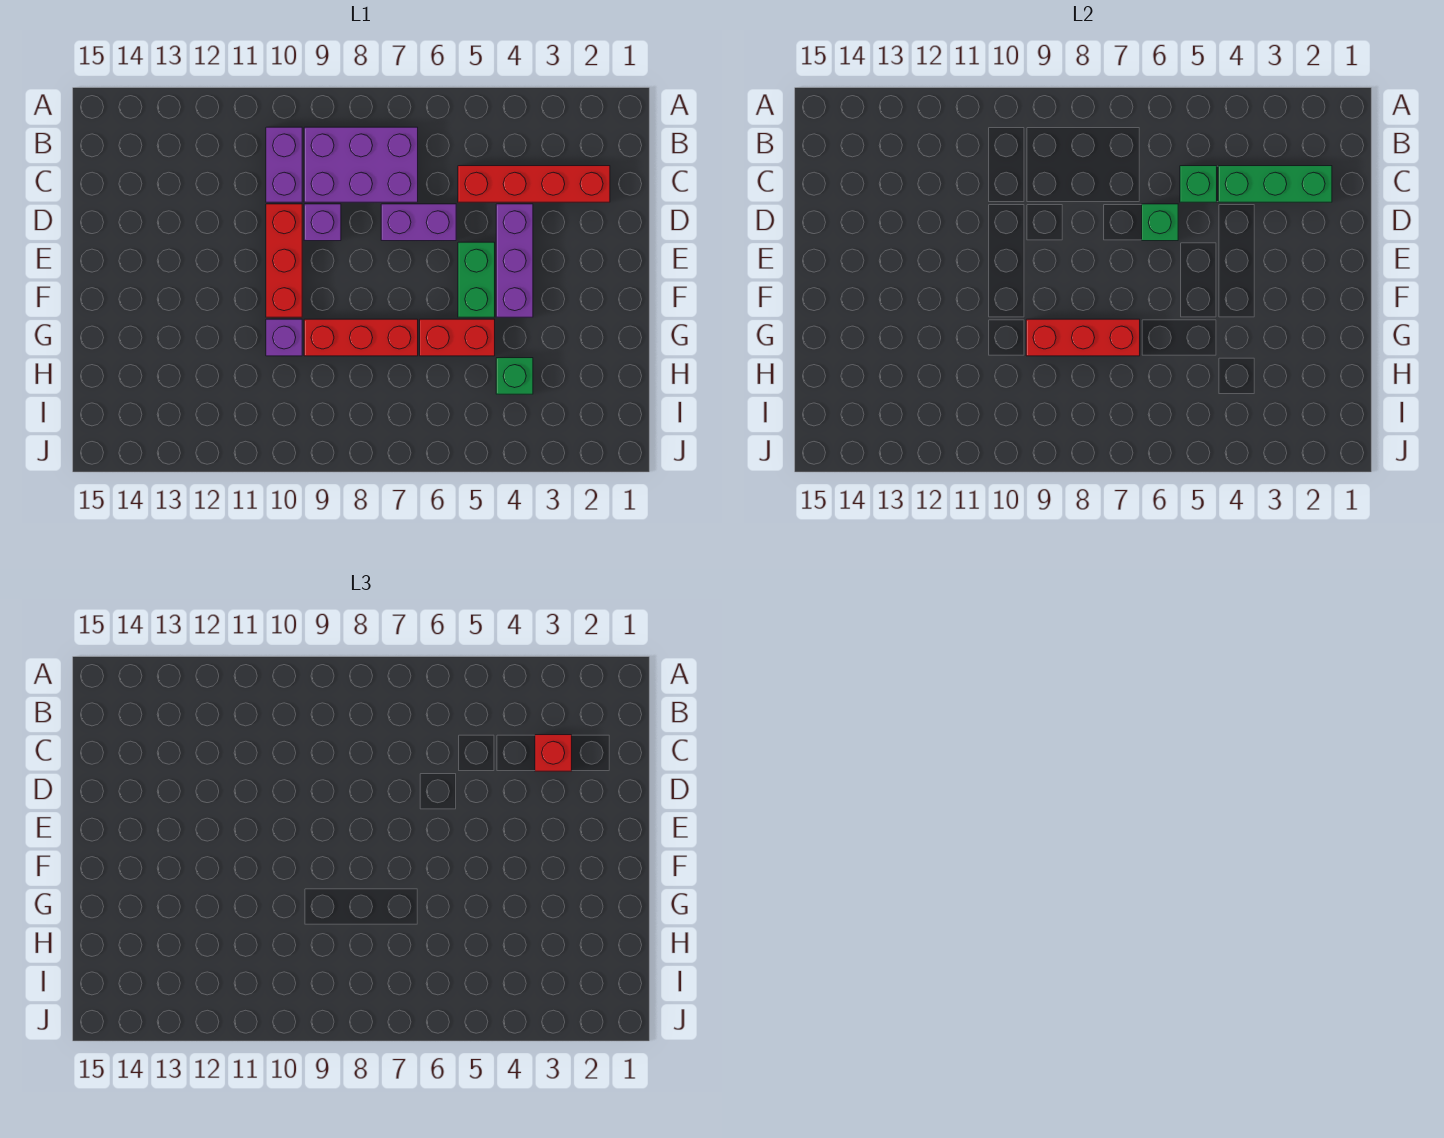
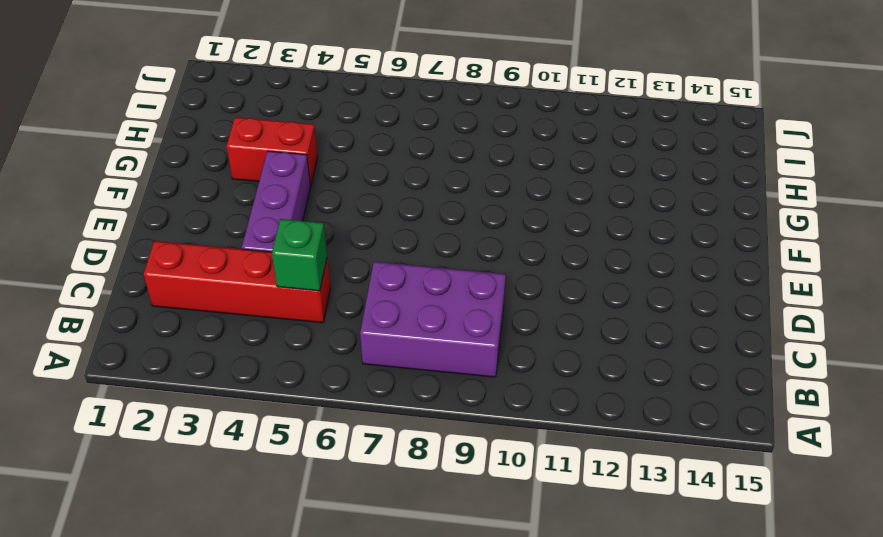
red 1x2 brick [226,117,318,186] -> red 1x2 brick moved to [420,319,495,356]
none -> purple 1x2 brick [266,127,302,202]
none -> purple 1x2 brick [381,204,456,241]
none -> purple 1x1 brick [304,204,341,241]

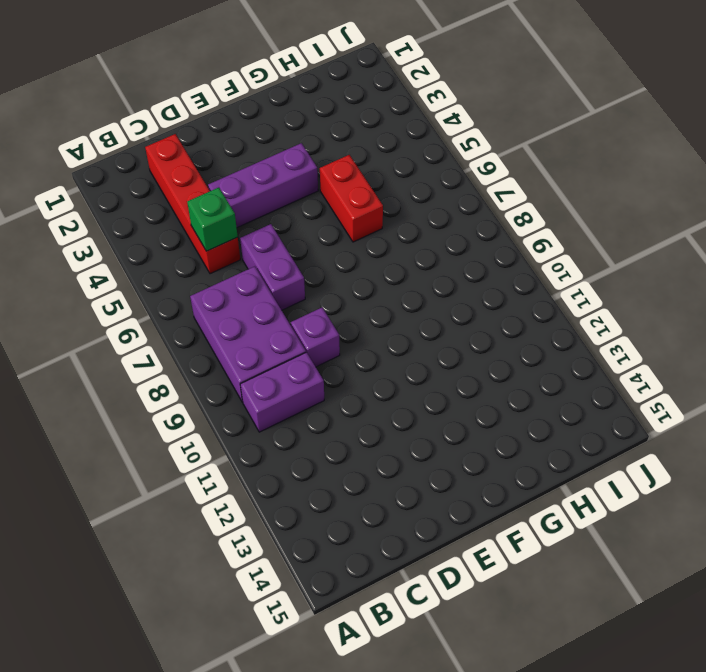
none -> red 1x3 brick [266,204,302,317]
none -> green 1x2 brick [458,242,495,317]
none -> red 1x3 brick [304,319,418,356]

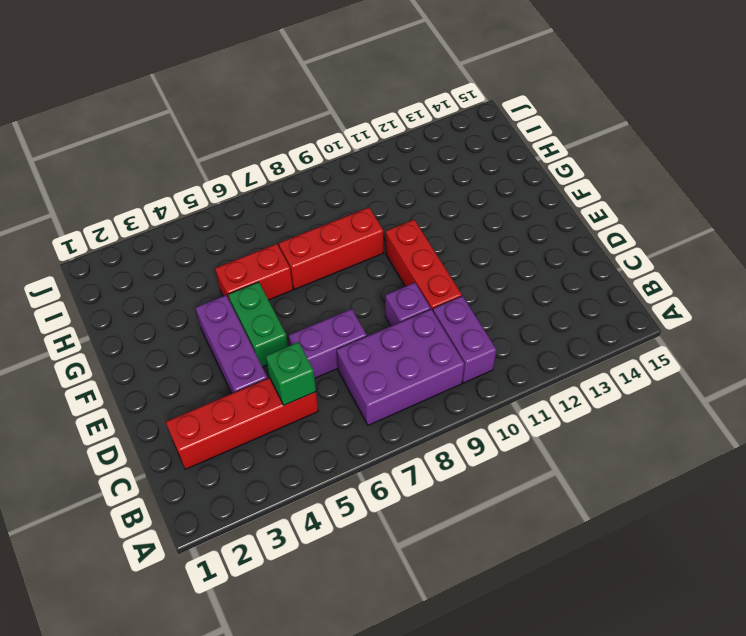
none -> purple 1x1 brick [266,319,302,356]
none -> green 1x1 brick [496,358,533,394]
none -> green 1x3 brick [1218,166,1332,202]

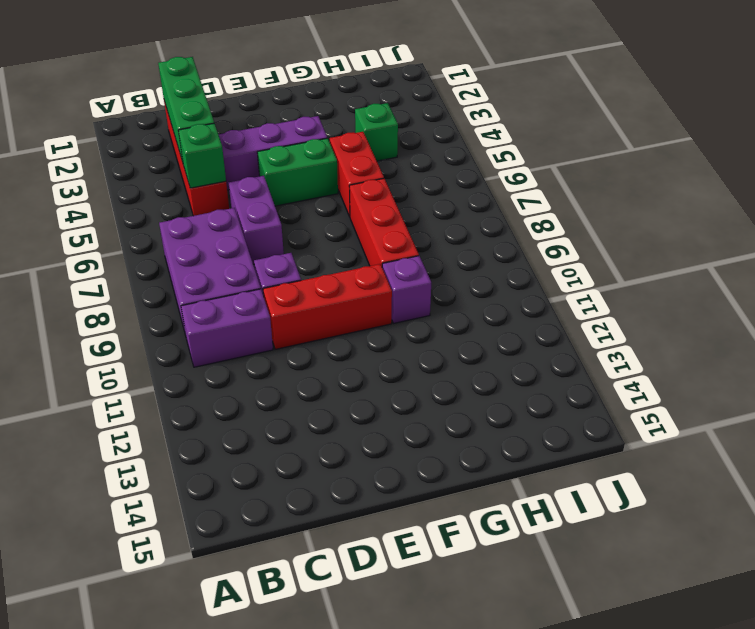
none -> green 1x1 brick [1142,204,1178,241]
none -> red 1x3 brick [1026,319,1140,356]
none -> red 1x1 brick [535,735,572,771]

